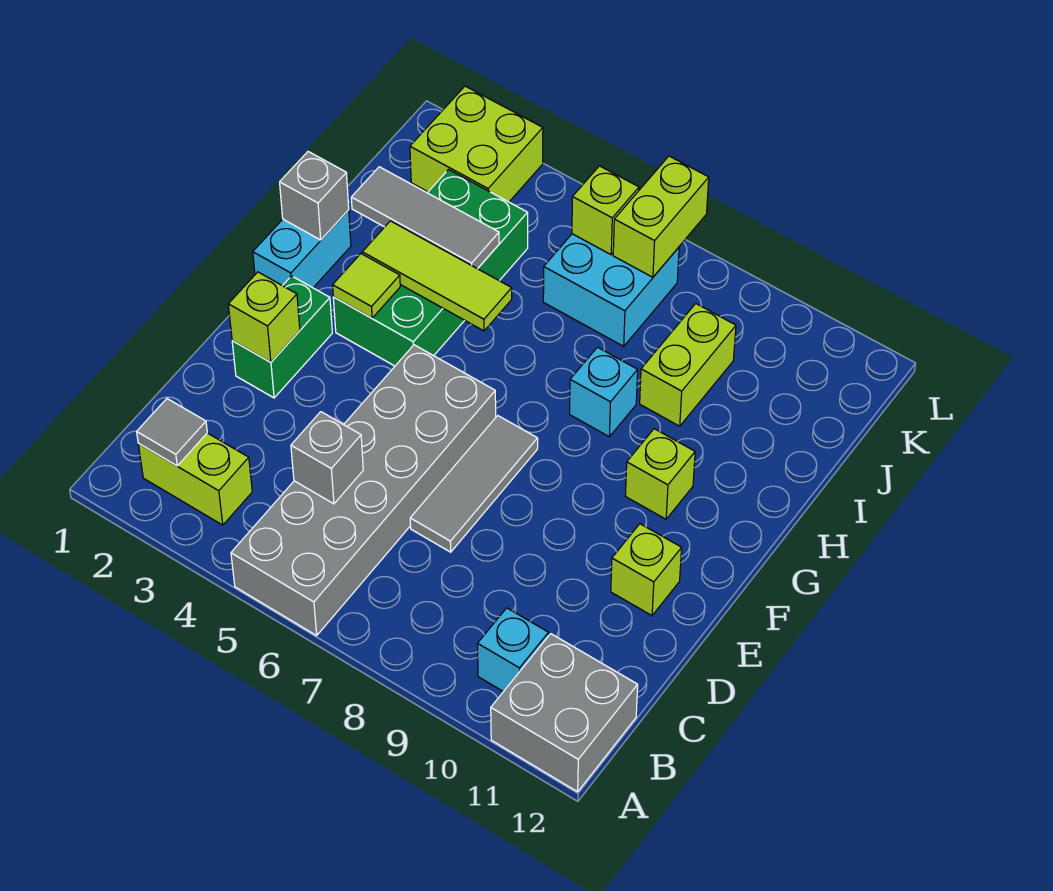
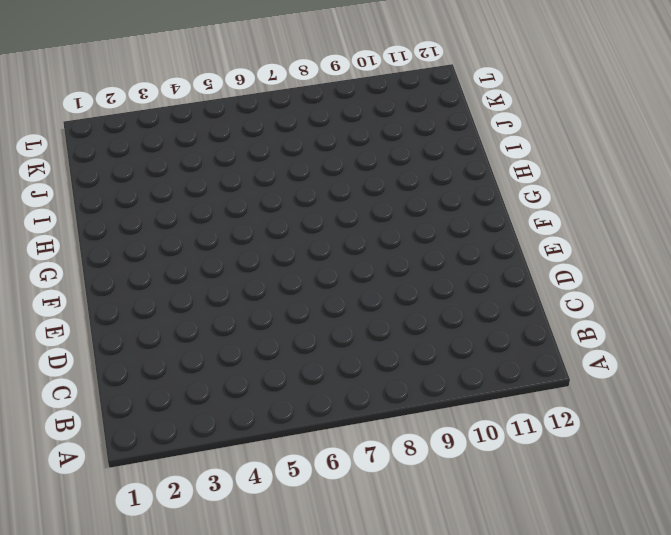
none -> grey 2x6 brick [231,345,496,636]
none -> grey 2x2 brick [491,634,638,792]
none -> lime 1x2 brick [138,433,252,525]

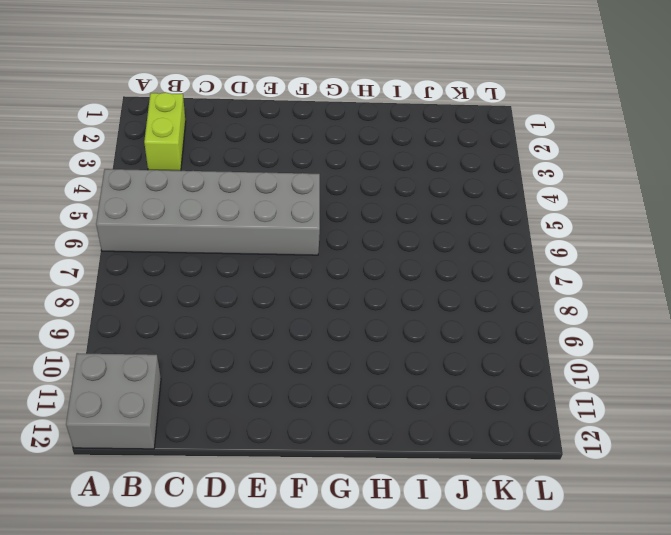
none -> cyan 1x1 brick [477,608,549,692]
none -> grey 1x3 tile [410,416,538,552]
none -> green 1x2 brick [232,276,332,398]

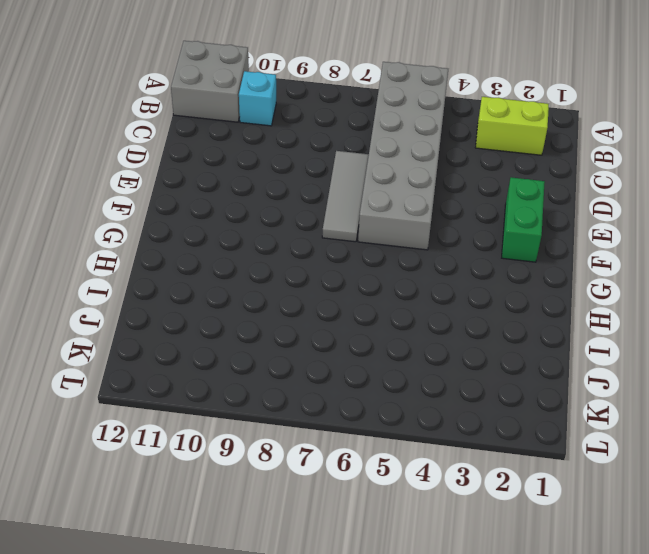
none -> lime 1x1 brick [611,524,682,616]
none -> cyan 1x2 brick [253,210,351,288]
none -> green 2x4 brick [333,170,528,366]

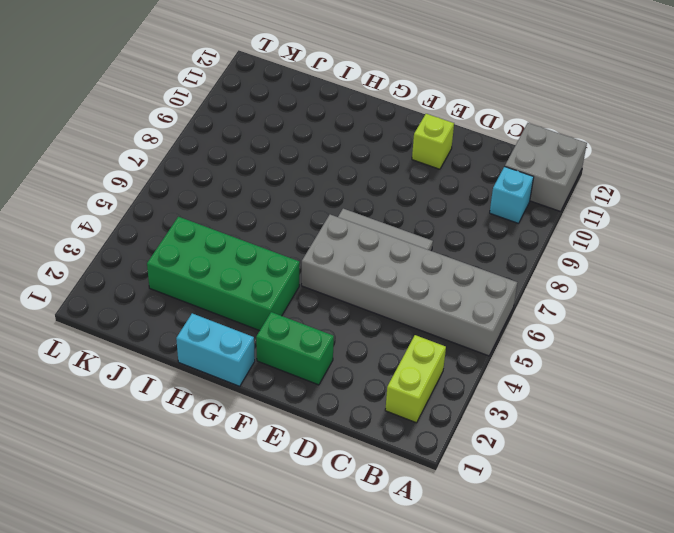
none -> lime 1x1 brick [625,429,695,519]
none -> cyan 1x1 brick [570,347,638,437]
none -> lime 1x2 brick [640,304,736,426]

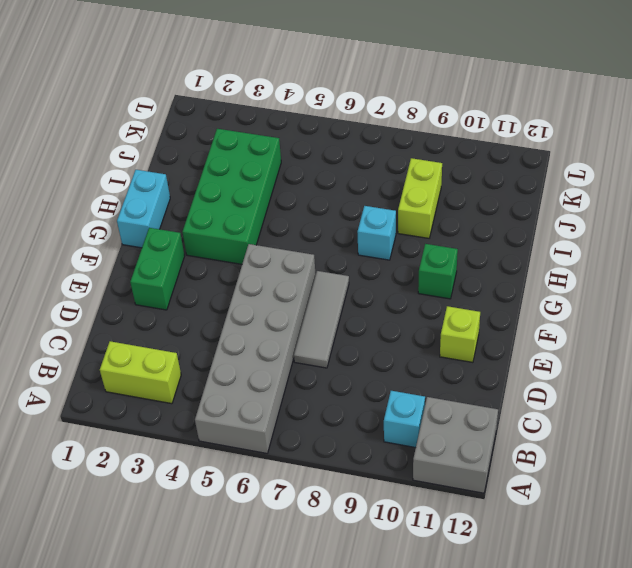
green 1x1 brick [418,244,458,299] -> lime 1x1 brick [625,429,695,519]
none -> cyan 2x2 brick [543,234,679,346]
none -> lime 2x2 brick [410,86,543,202]
none -> grey 1x1 tile [137,399,207,466]

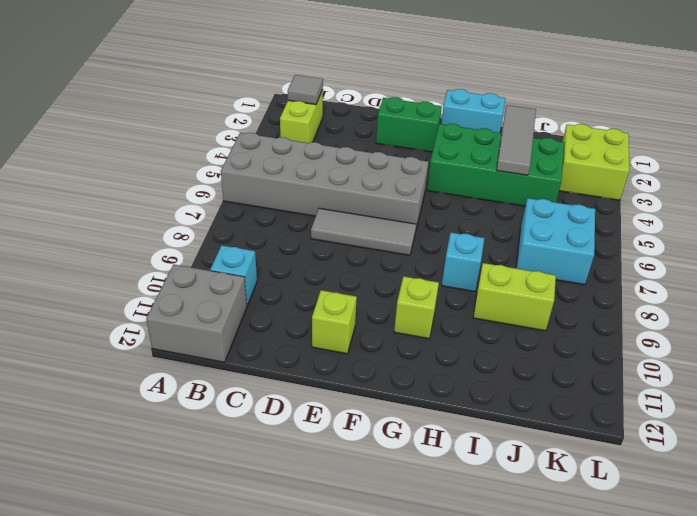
none -> grey 1x1 brick [291,412,363,504]
none -> lime 1x1 brick [228,272,300,362]
none -> lime 1x1 tile [333,254,400,318]

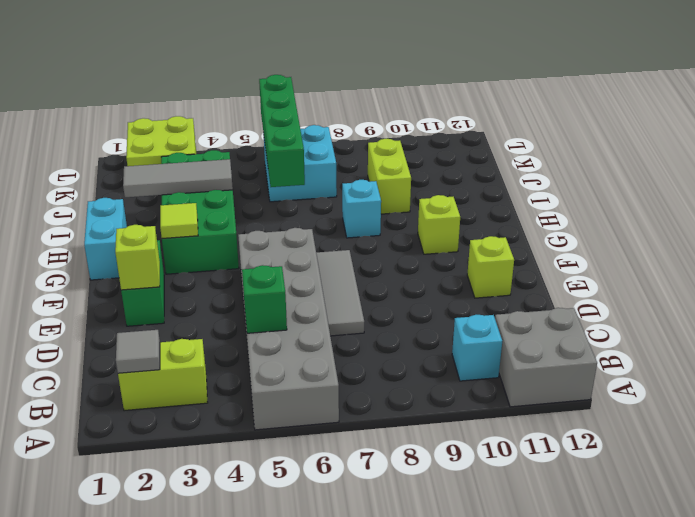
green 1x1 brick [242,265,287,333] -> grey 1x1 brick [291,412,363,504]
green 1x4 brick [259,75,305,187] -> lime 1x1 brick [572,166,639,255]
none -> grey 1x1 brick [280,152,349,240]
none -> lime 1x3 tile [362,221,512,331]
none -> lime 1x2 brick [613,156,709,277]

